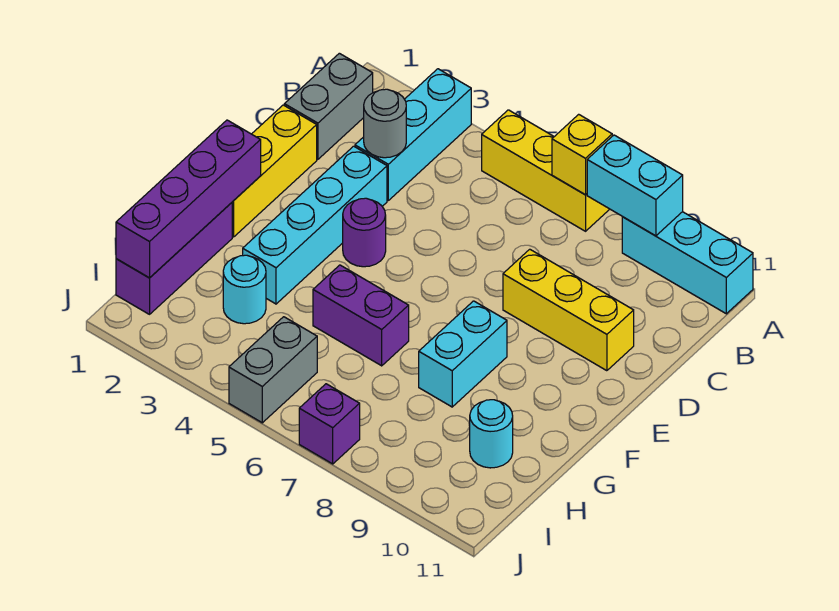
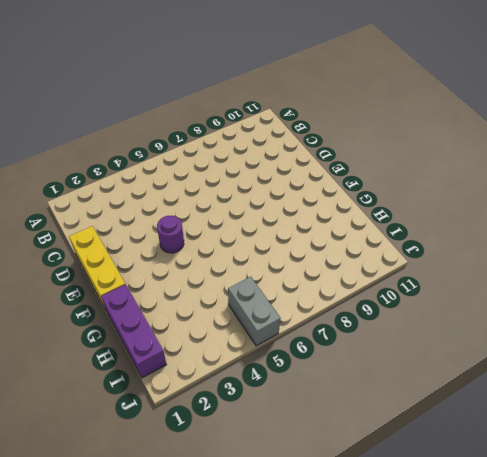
none -> cyan 1x3 brick [355,69,471,200]
none -> yellow 1x3 brick [482,110,609,231]
none -> cyan 1x3 brick [622,212,753,314]

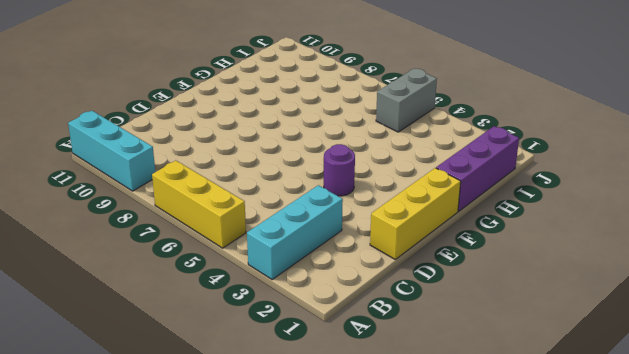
none -> grey 1x2 brick [284,53,373,159]
none -> cyan 1x4 brick [243,146,387,304]
none -> yellow 1x3 brick [503,249,634,371]

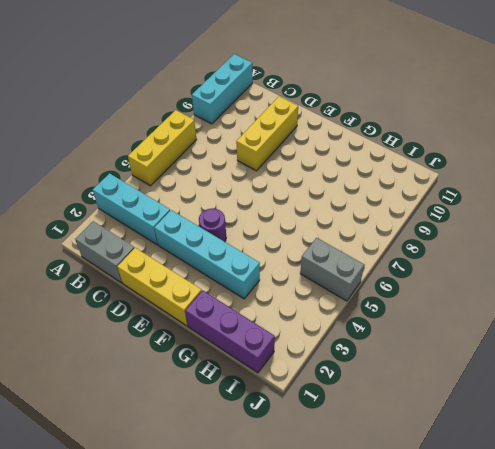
none -> cyan 1x2 brick [419,301,507,407]
none -> purple 1x2 brick [313,265,409,366]
none -> cyan 1x1 round brick [223,255,266,324]

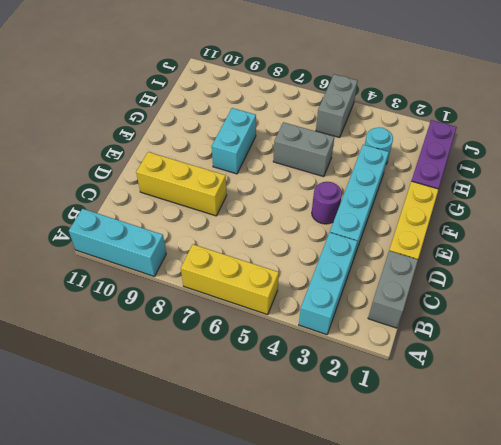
grey 1x2 brick [273,122,334,177] -> purple 1x2 brick [313,265,409,366]
none -> cyan 1x1 round brick [470,400,513,468]
none -> purple 1x1 brick [299,384,360,464]
none -> yellow 1x1 brick [552,114,612,195]

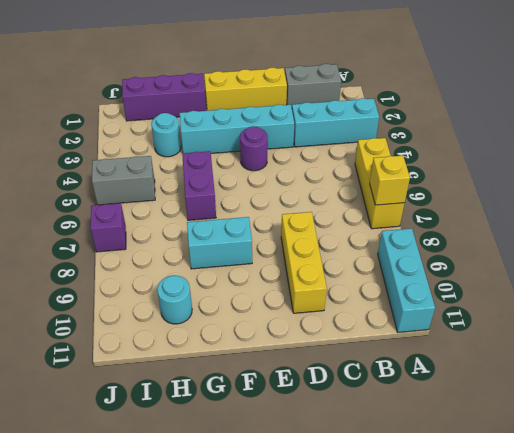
none -> cyan 1x2 brick [587,135,683,236]
none -> grey 1x1 round brick [364,89,406,158]
none -> purple 1x4 brick [116,120,261,278]

